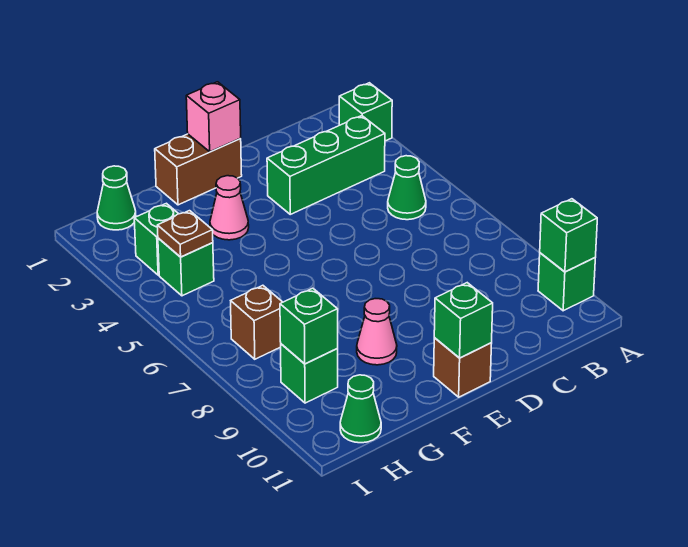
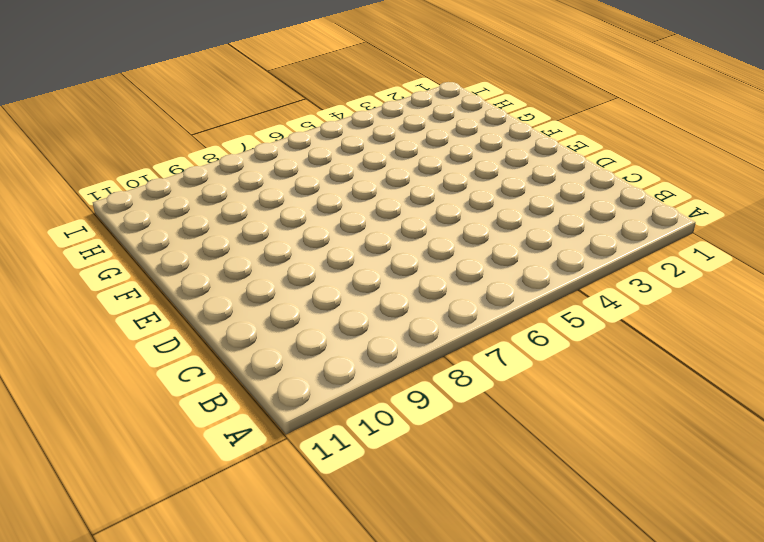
none -> green 1x1 brick [339,83,392,141]
none -> green 1x1 brick [538,253,595,311]
none -> green 1x3 brick [267,116,385,214]

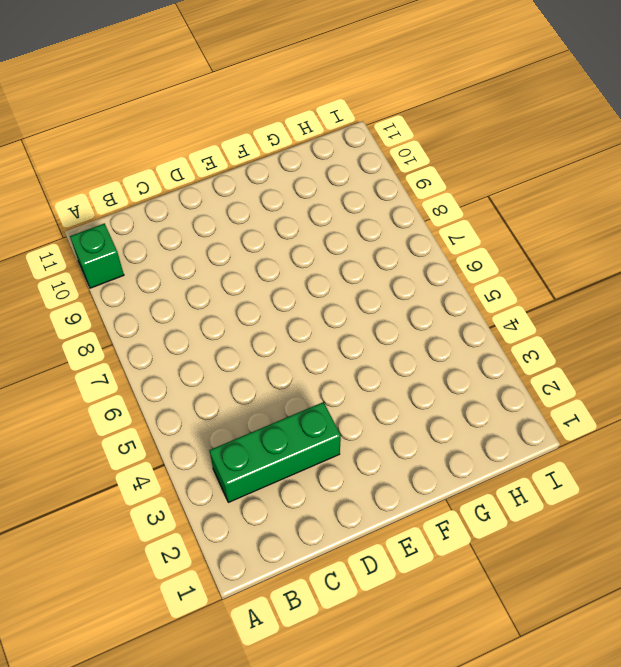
none -> green 1x1 brick [339,83,392,141]
none -> green 1x1 cone [388,156,426,220]
none -> brown 1x2 brick [155,134,242,205]

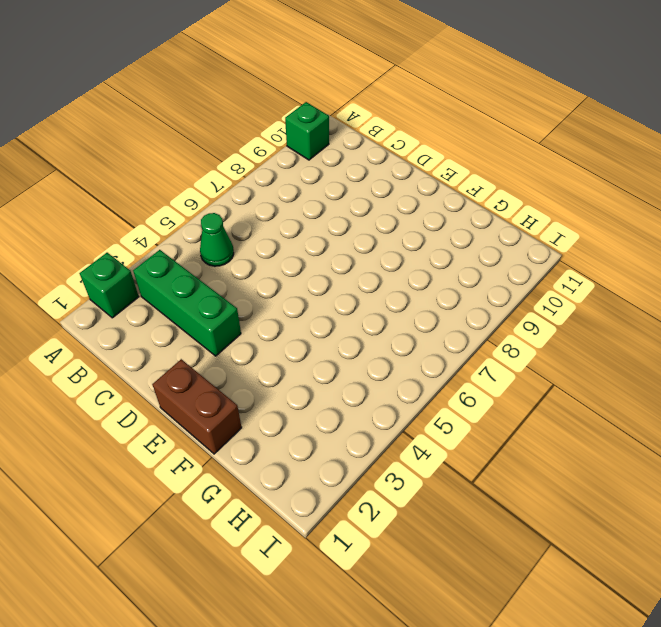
none -> brown 1x1 brick [434,338,492,397]
none -> pink 1x1 cone [210,176,249,240]
none -> pink 1x1 cone [357,299,397,365]

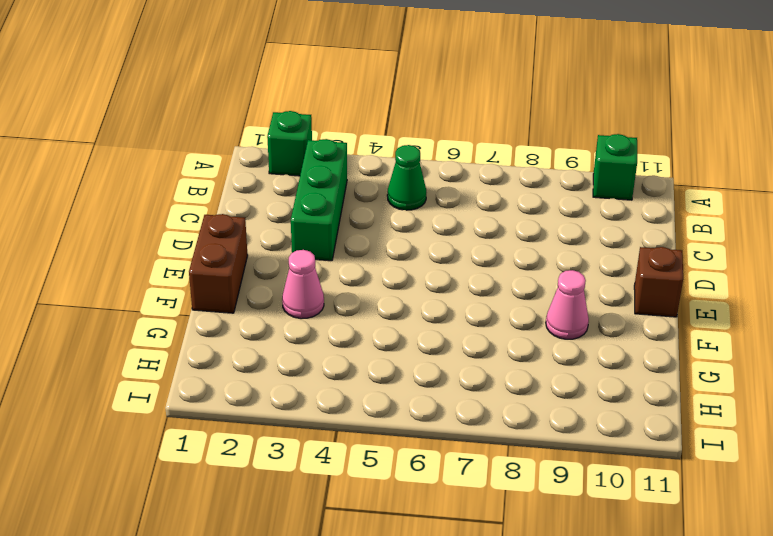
none -> green 1x1 cone [97,166,136,230]
none -> green 1x1 brick [134,203,178,275]
none -> green 1x1 brick [158,238,214,296]

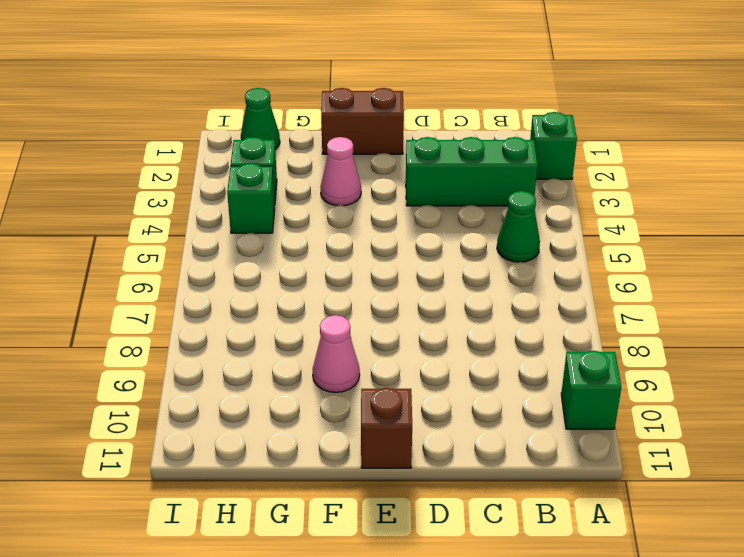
none -> brown 1x1 brick [231,285,282,359]
none -> green 1x1 brick [281,344,338,403]
none -> green 1x1 cone [340,375,381,443]

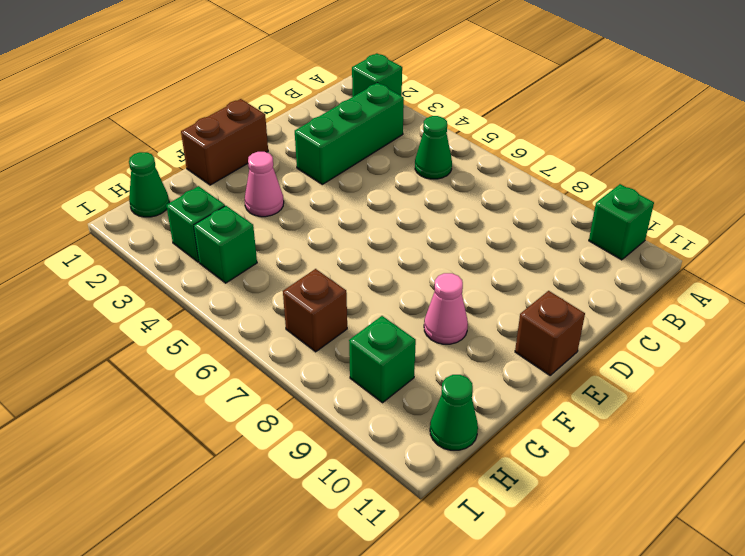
none -> green 1x1 brick [540,199,597,272]
none -> pink 1x1 brick [186,82,241,152]
none -> green 1x1 brick [434,283,493,358]

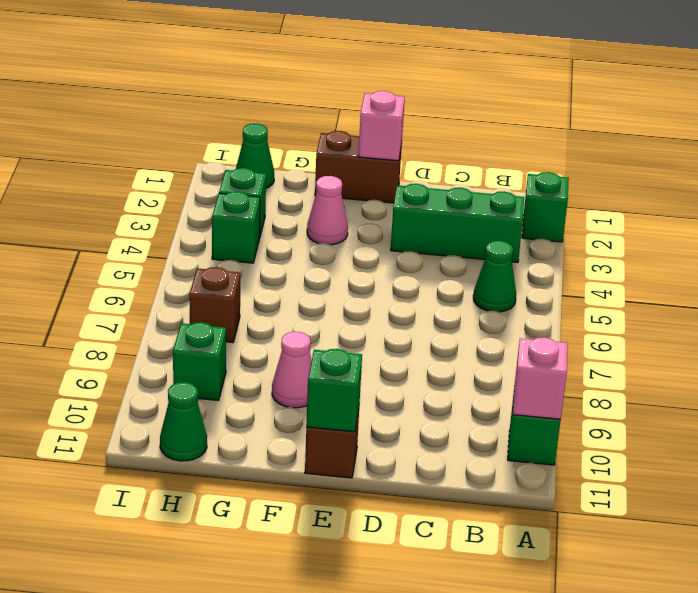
pink 1x1 brick [513,337,568,419] -> green 1x1 brick [540,199,597,272]
none -> brown 1x1 plate [157,211,213,257]
none -> green 1x1 brick [280,288,338,364]

